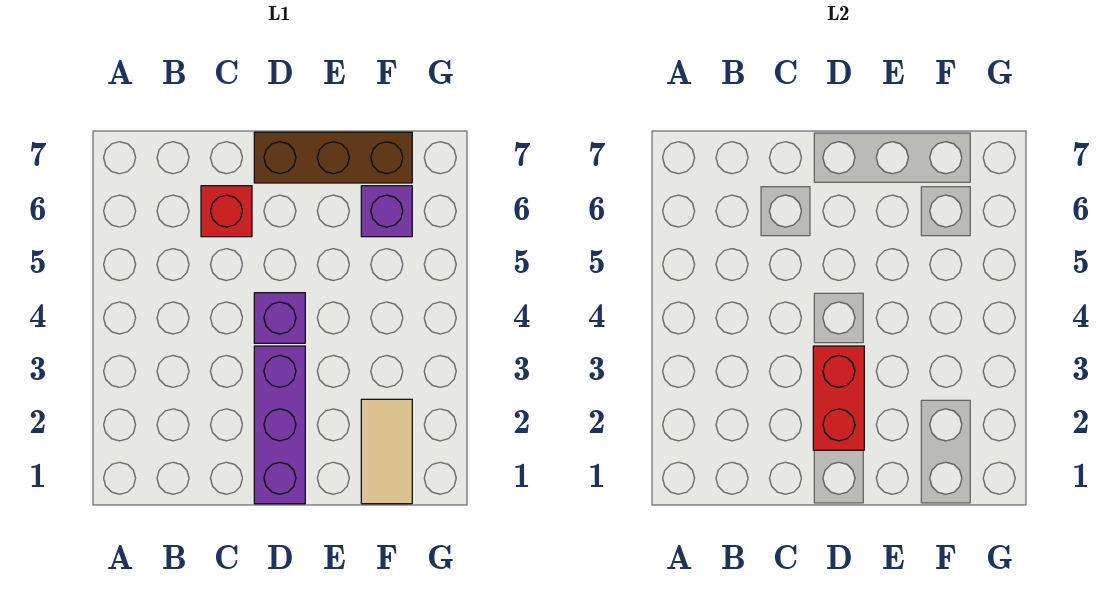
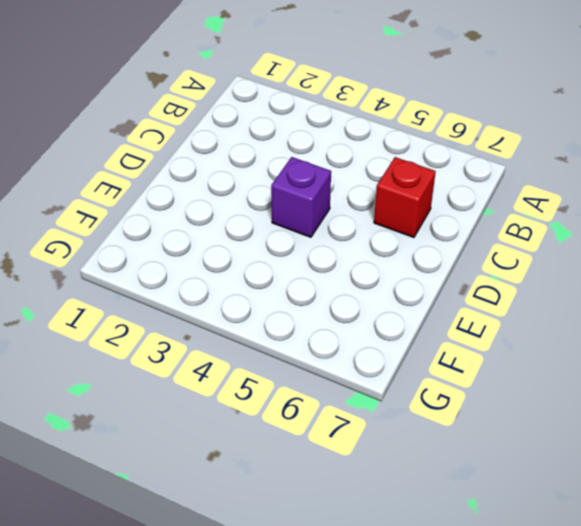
none -> purple 1x3 brick [254,346,305,504]
none -> brown 1x3 brick [254,132,412,183]

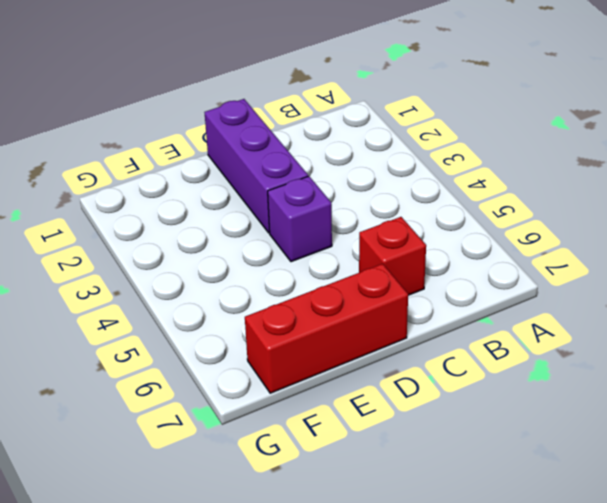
red 1x3 brick [245,264,408,393] -> brown 1x3 brick [254,132,412,183]
none -> tan 1x2 tile [361,399,412,504]
none -> purple 1x1 brick [361,186,412,237]

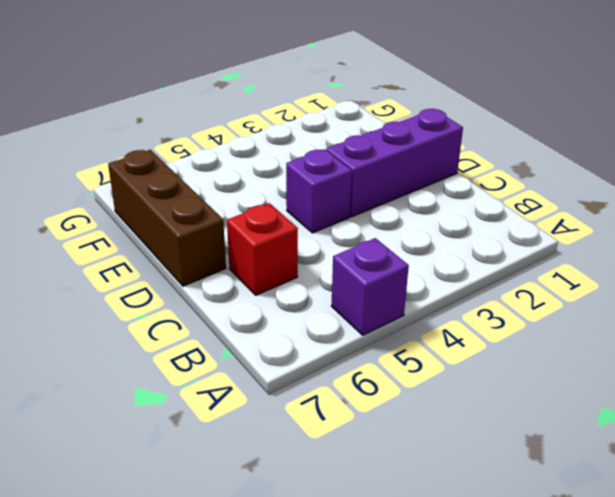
purple 1x1 brick [331,238,409,335] -> purple 1x1 brick moved to [361,186,412,237]
none -> tan 1x2 tile [361,399,412,504]
none -> red 1x2 brick [813,346,864,450]

